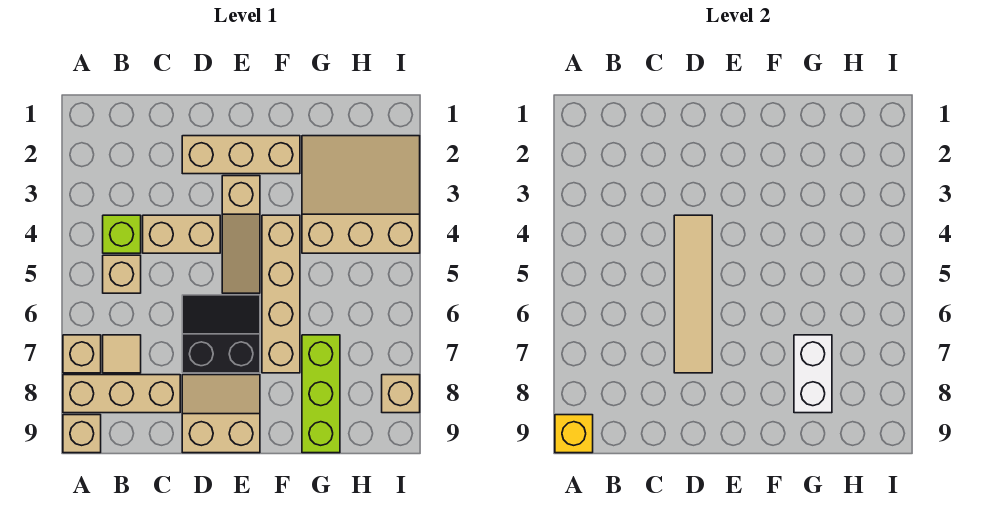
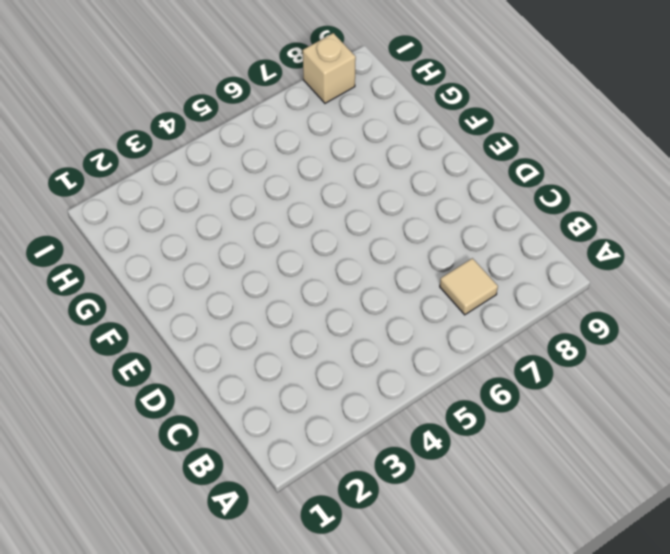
none -> tan 1x1 brick [63,335,101,373]
none -> tan 1x3 brick [63,375,180,413]
none -> tan 1x1 brick [63,415,101,453]

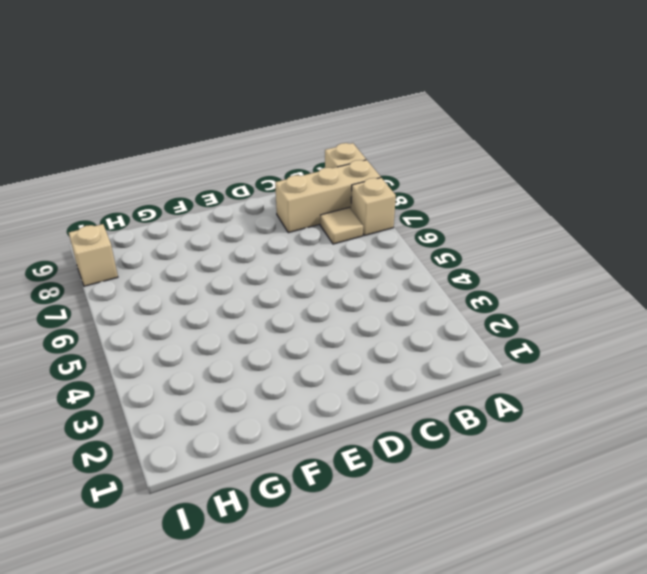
none -> lime 1x1 brick [103,215,141,253]
none -> tan 1x1 brick [103,255,141,293]
none -> tan 1x2 brick [143,215,220,253]

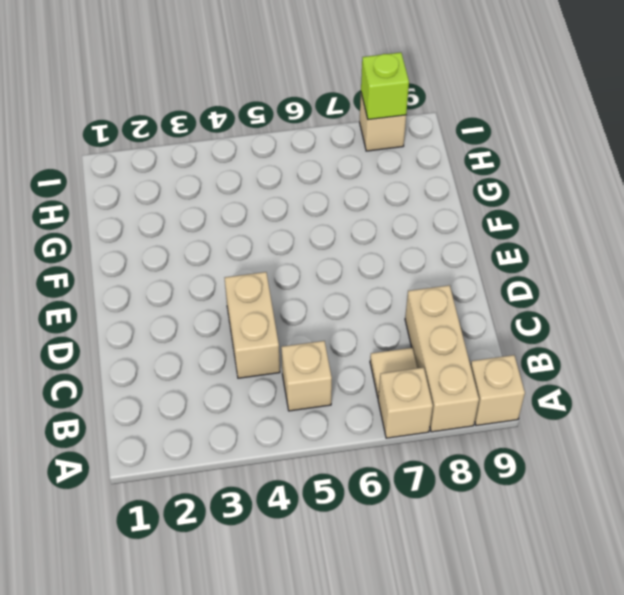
lime 1x1 brick [361,52,409,120] -> lime 1x1 brick moved to [103,215,141,253]
none -> tan 1x3 brick [182,136,300,174]
none -> black 2x2 slope [182,295,260,373]
none -> tan 2x2 slope [182,375,260,453]

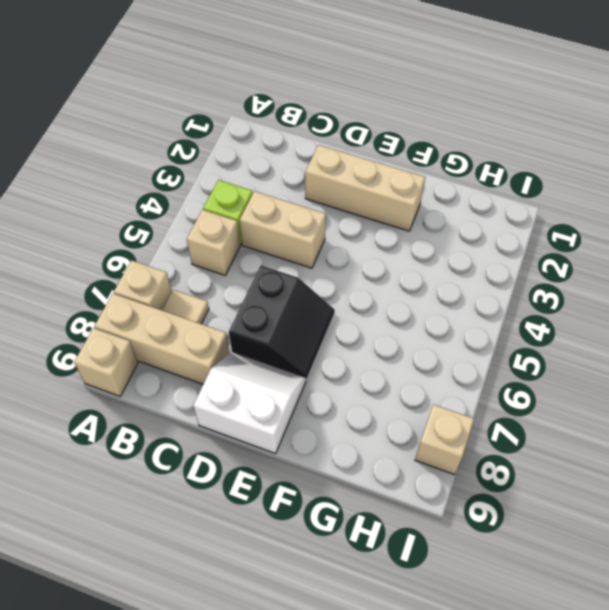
black 2x2 slope [229,266,335,380] -> black 2x2 slope turned to [182,295,260,373]
white 2x2 slope [193,352,306,454] -> tan 2x2 slope [182,375,260,453]
none -> tan 1x3 slope [222,176,260,293]
none -> tan 1x4 brick [262,215,300,373]
none -> tan 3x3 slope [302,136,420,253]

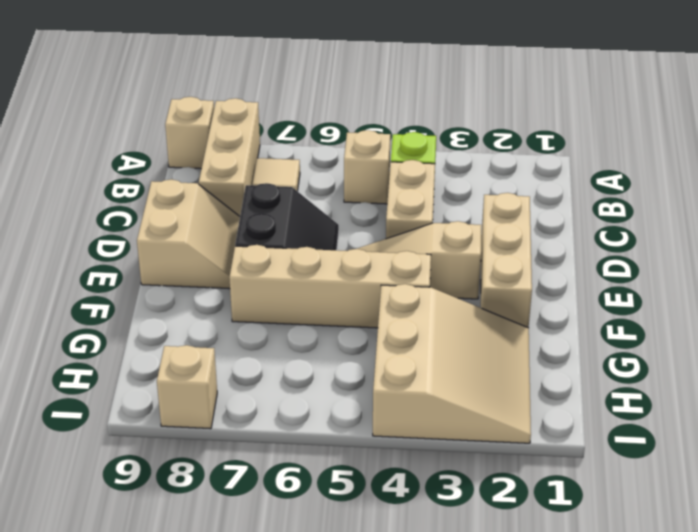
none -> tan 1x1 brick [63,335,101,373]
none -> lime 1x3 brick [302,335,340,453]
none -> yellow 1x1 brick [555,415,593,453]

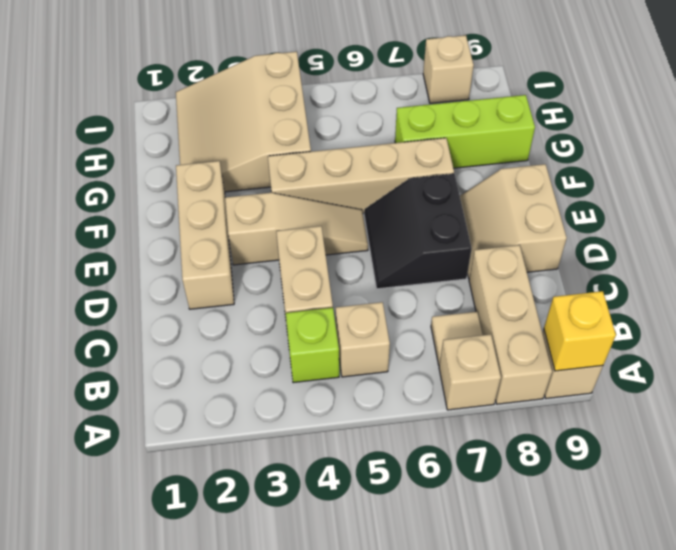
none -> tan 1x4 tile [674,215,712,373]
none -> white 1x2 brick [794,335,832,413]

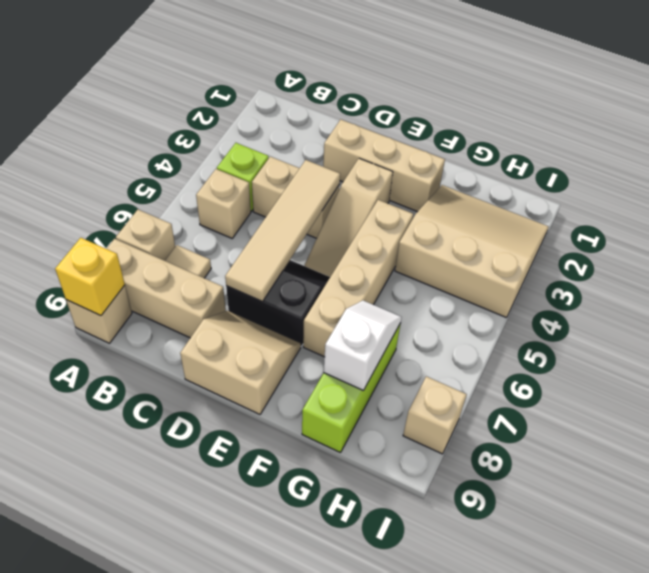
white 1x2 slope [324,301,402,391] -> white 1x2 brick [794,335,832,413]

